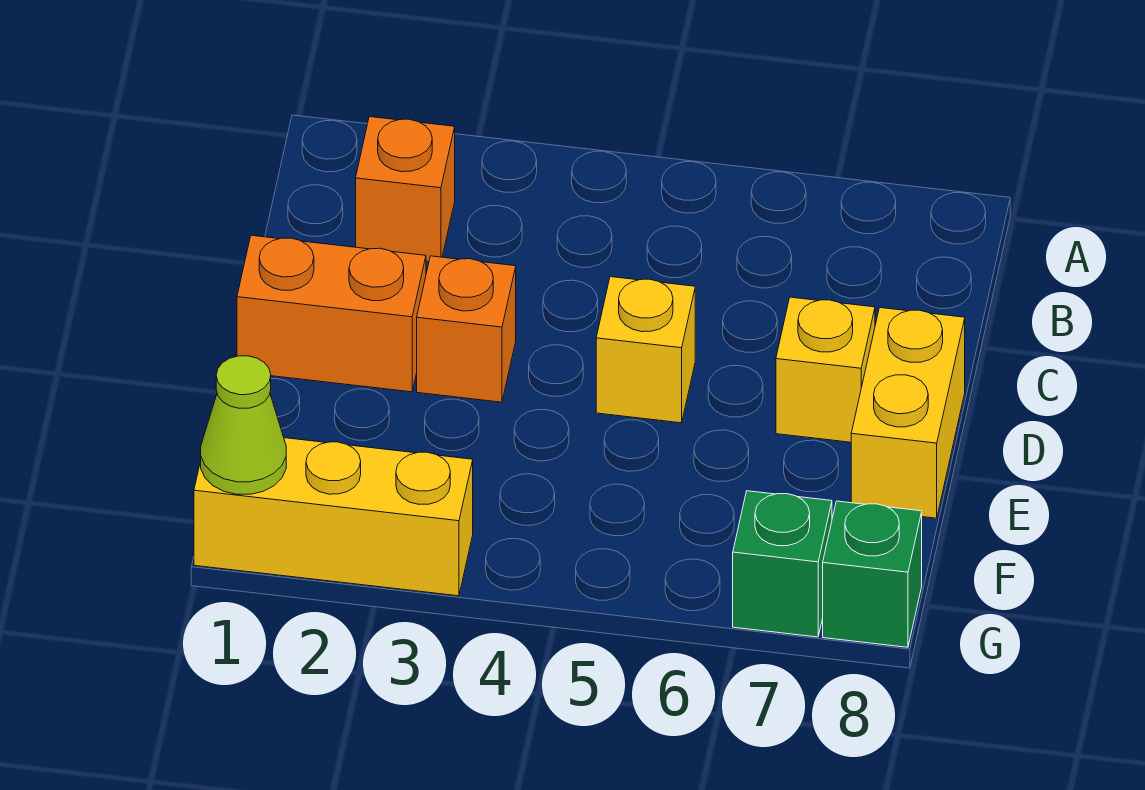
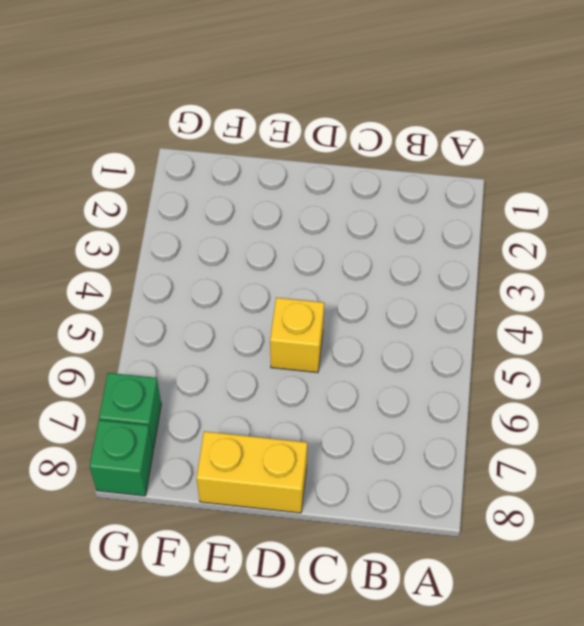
none -> orange 1x1 brick [356,117,455,262]
none -> orange 1x2 brick [237,235,426,392]

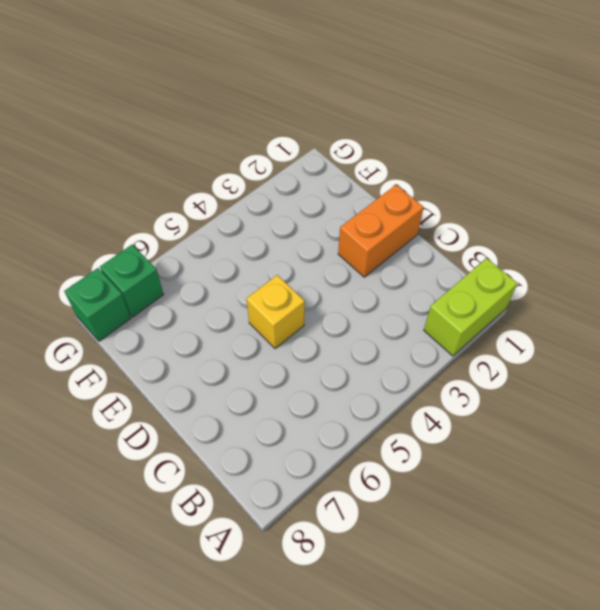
lime 1x2 brick [424,258,517,356] -> none
none -> orange 1x1 brick [356,117,455,262]
none -> orange 1x1 brick [417,256,516,402]

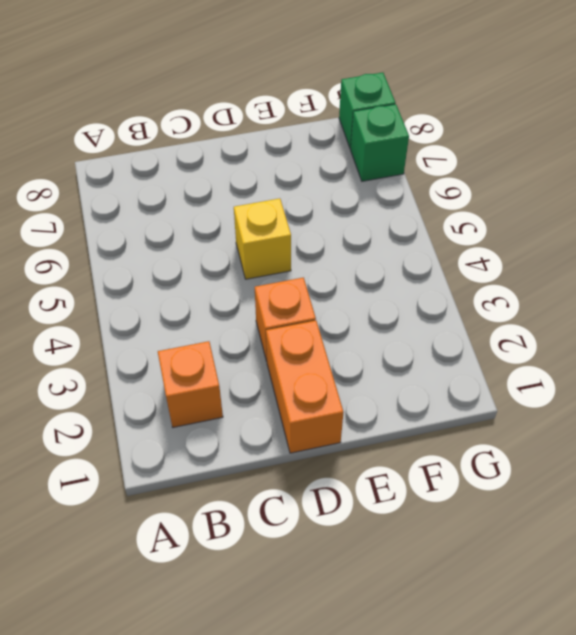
none -> yellow 1x1 brick [776,297,875,442]
none -> yellow 1x2 brick [851,308,965,518]

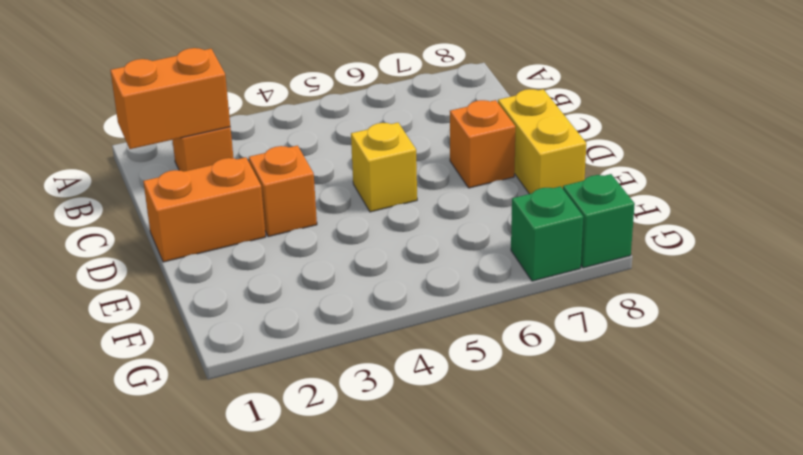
orange 1x2 brick [110,48,230,149] -> none
orange 1x1 brick [450,100,515,188] -> yellow 1x1 brick [776,297,875,442]
none -> yellow 1x3 brick [194,438,473,596]
none -> lime 1x1 cone [201,356,286,494]

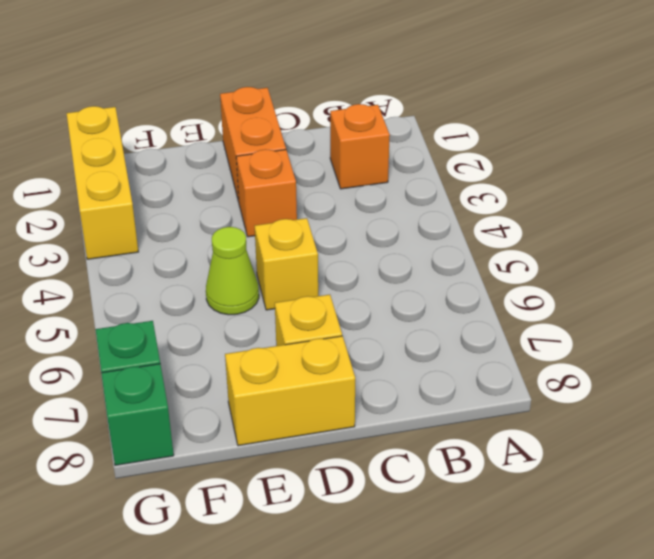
lime 1x1 cone [206,227,259,315] -> lime 1x1 cone moved to [201,356,286,494]

